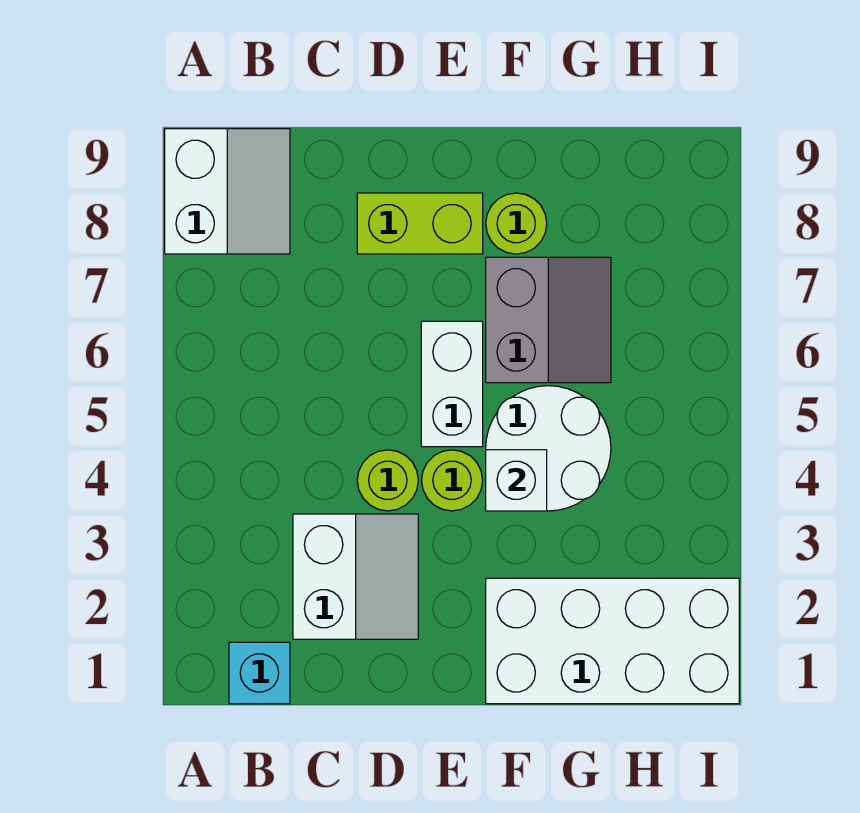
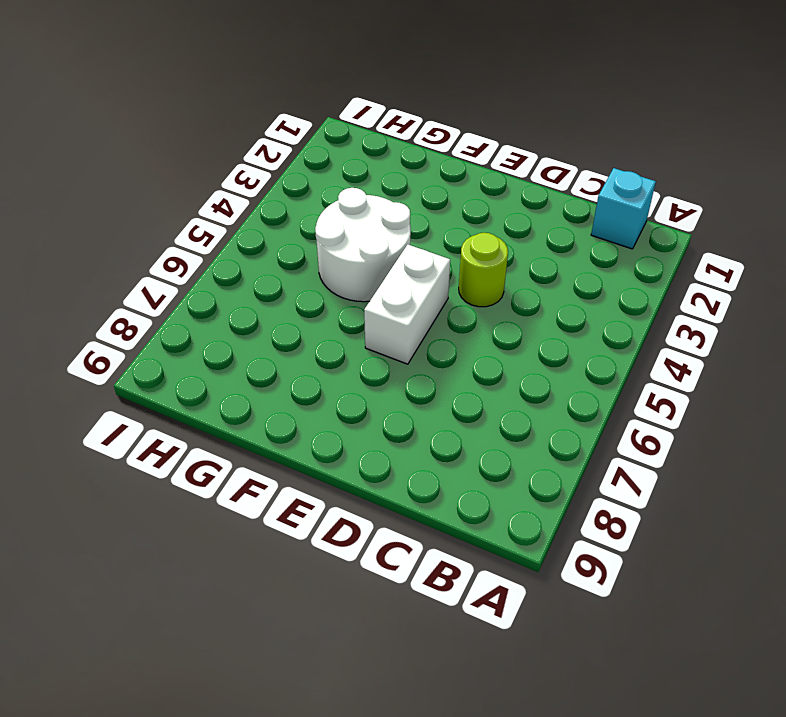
none -> white 2x2 slope [165,129,290,254]
none -> white 2x2 slope [293,514,418,639]
none -> lime 1x2 brick [357,193,483,254]

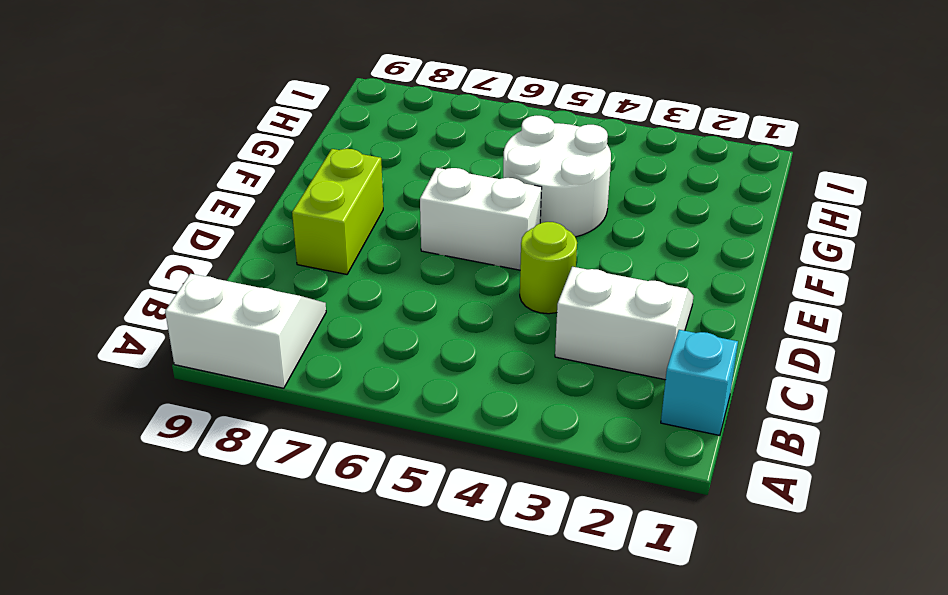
none -> lime 1x1 round brick [422,450,483,511]
none -> white 2x4 brick [486,578,739,704]
none -> grey 2x2 slope [486,257,611,383]

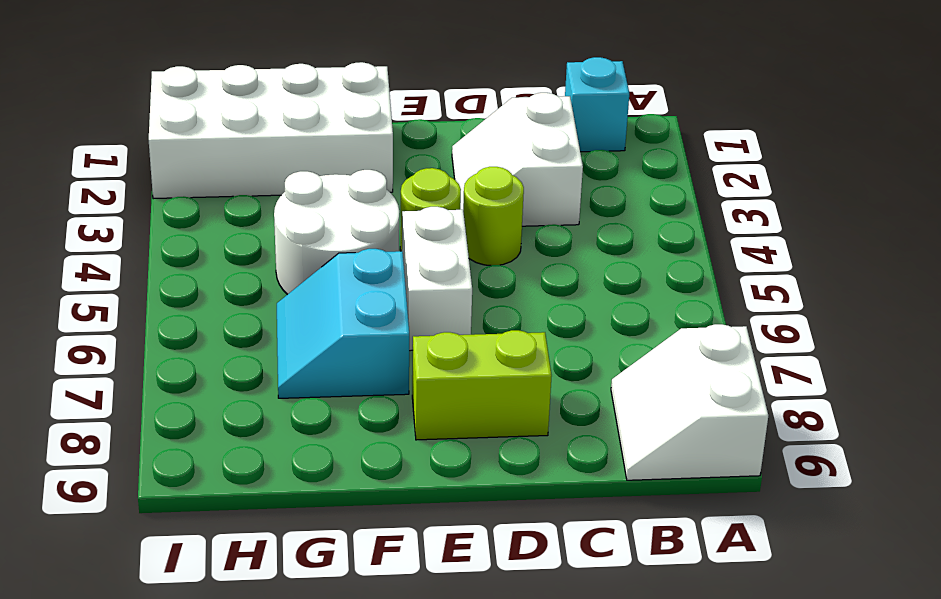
cyan 2x2 slope [277,249,409,398] -> grey 2x2 slope [486,257,611,383]
none -> lime 1x1 round brick [486,193,547,254]
none -> white 1x1 brick [486,450,547,511]

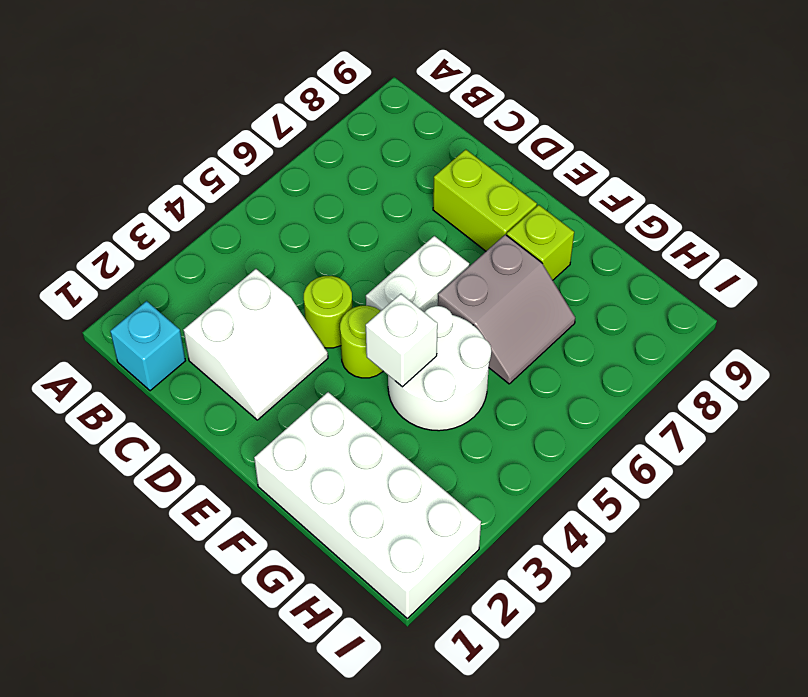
lime 1x1 brick [507,205,574,280] -> lime 1x1 round brick [486,193,547,254]
none -> white 2x2 slope [165,129,290,254]

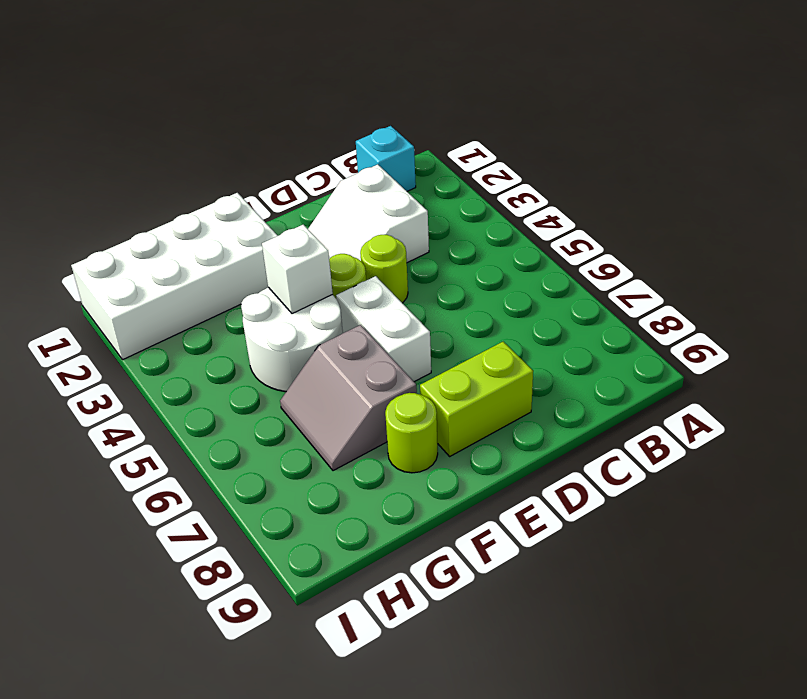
none -> white 2x2 slope [165,129,290,254]

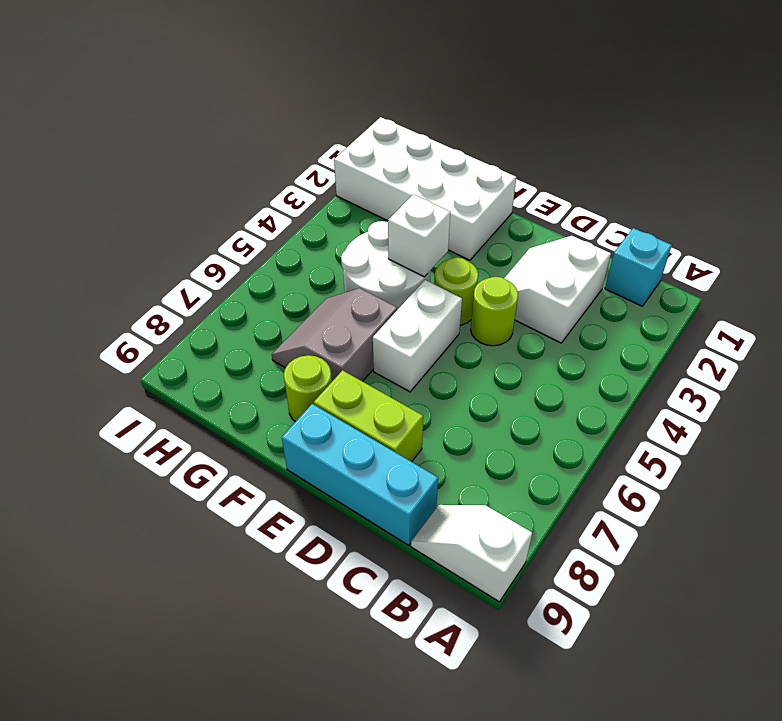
white 1x2 slope [411,505,532,602] -> white 2x2 slope [165,129,290,254]
cyan 1x3 brick [282,404,438,545] -> none

